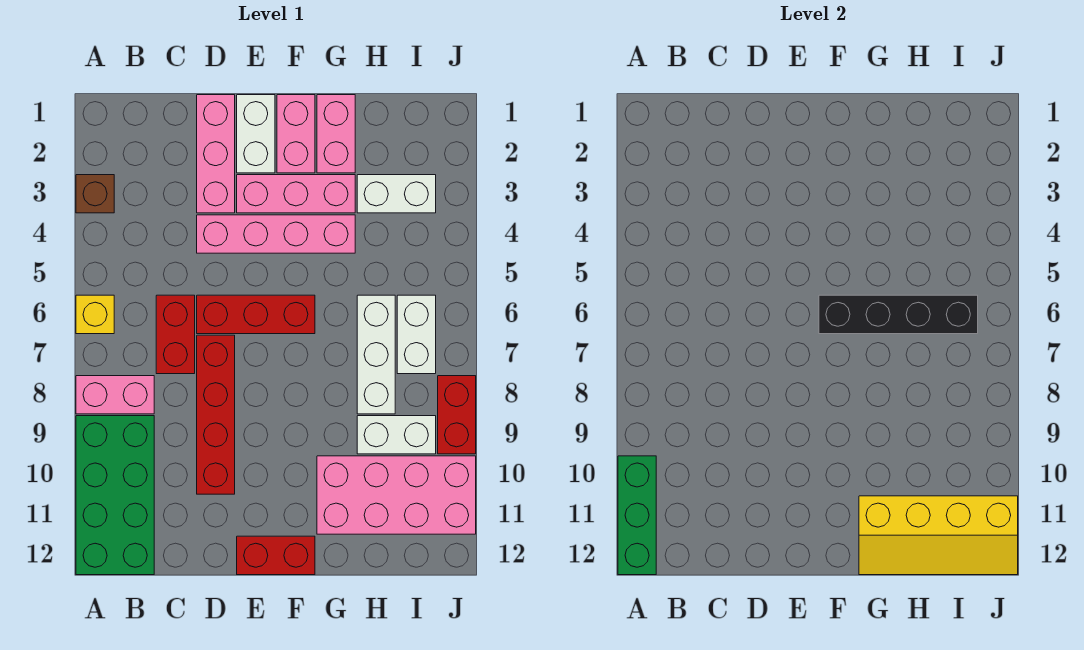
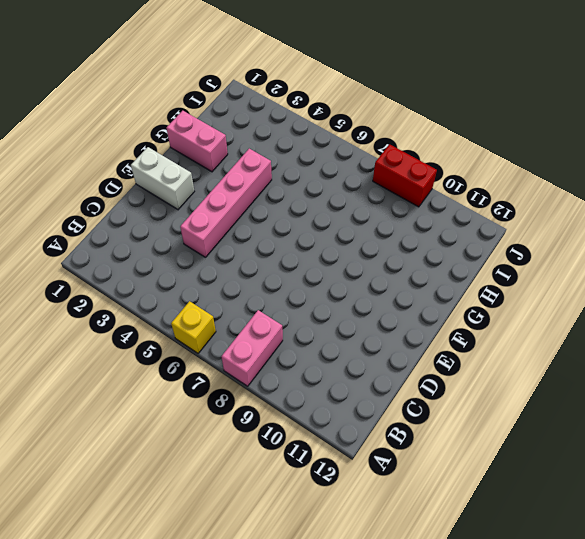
none -> brown 1x1 brick [76,175,114,213]
none -> green 2x4 brick [76,416,154,575]
none -> red 1x2 brick [156,295,195,374]

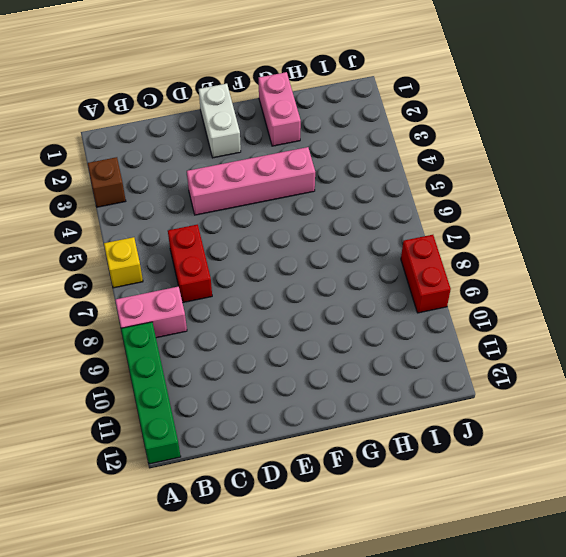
green 1x4 brick [121,322,181,464] -> green 2x4 brick [76,416,154,575]
none -> pink 1x3 brick [197,95,235,213]
none -> red 1x3 brick [197,295,315,334]
none -> red 1x4 brick [197,335,235,494]

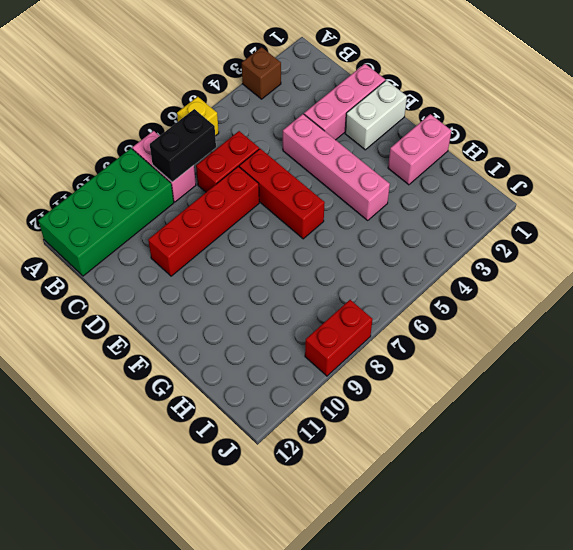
black 1x2 brick [150,109,216,182] -> none
none -> pink 1x3 brick [237,175,355,213]
none -> red 1x2 brick [237,536,315,575]
none -> pink 1x2 brick [277,95,315,173]

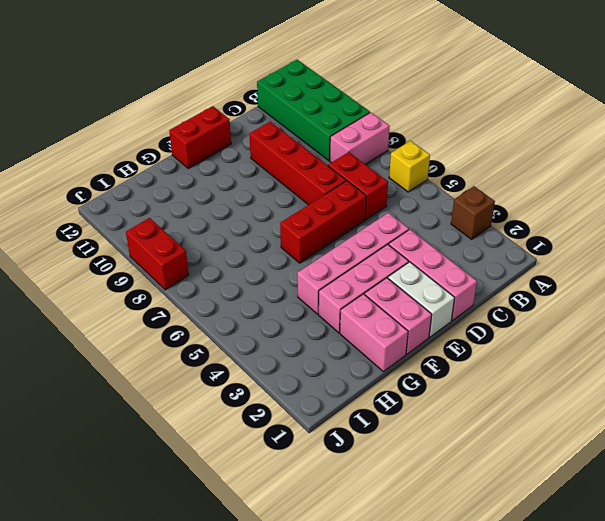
none -> pink 2x4 brick [317,456,476,534]
none -> white 1x2 brick [357,175,436,213]
none -> white 1x3 brick [357,295,395,414]

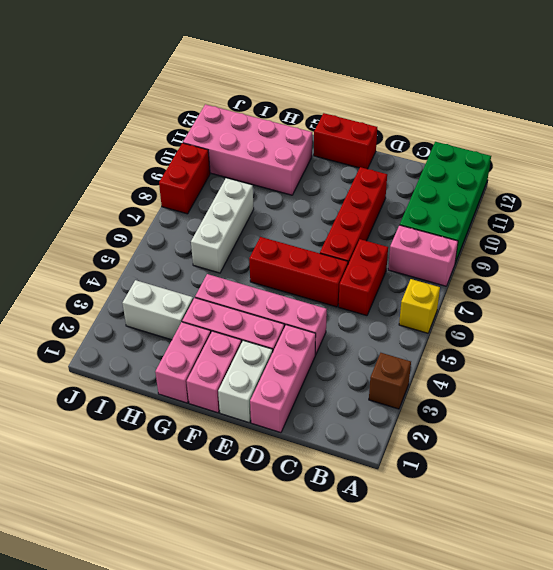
none -> white 1x2 brick [357,416,436,454]
none -> white 1x2 brick [397,295,436,374]
none -> green 1x3 brick [618,456,656,575]

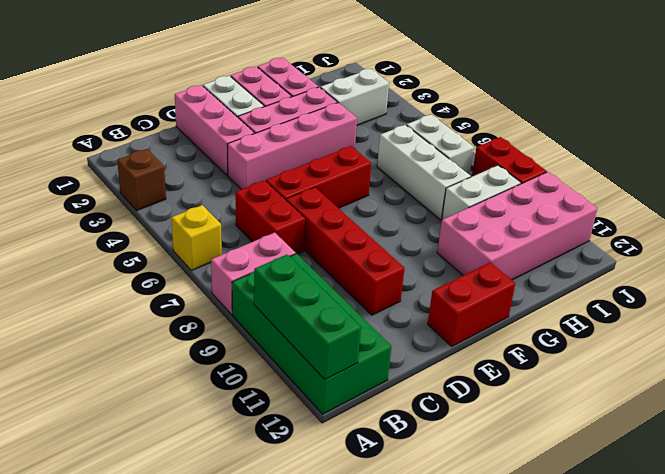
none -> black 1x4 brick [819,295,978,334]
none -> yellow 2x4 slope [859,496,1018,575]

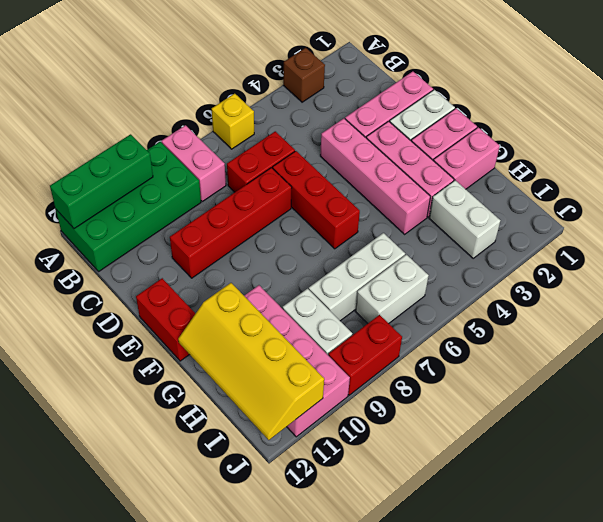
none -> black 1x4 brick [819,295,978,334]

